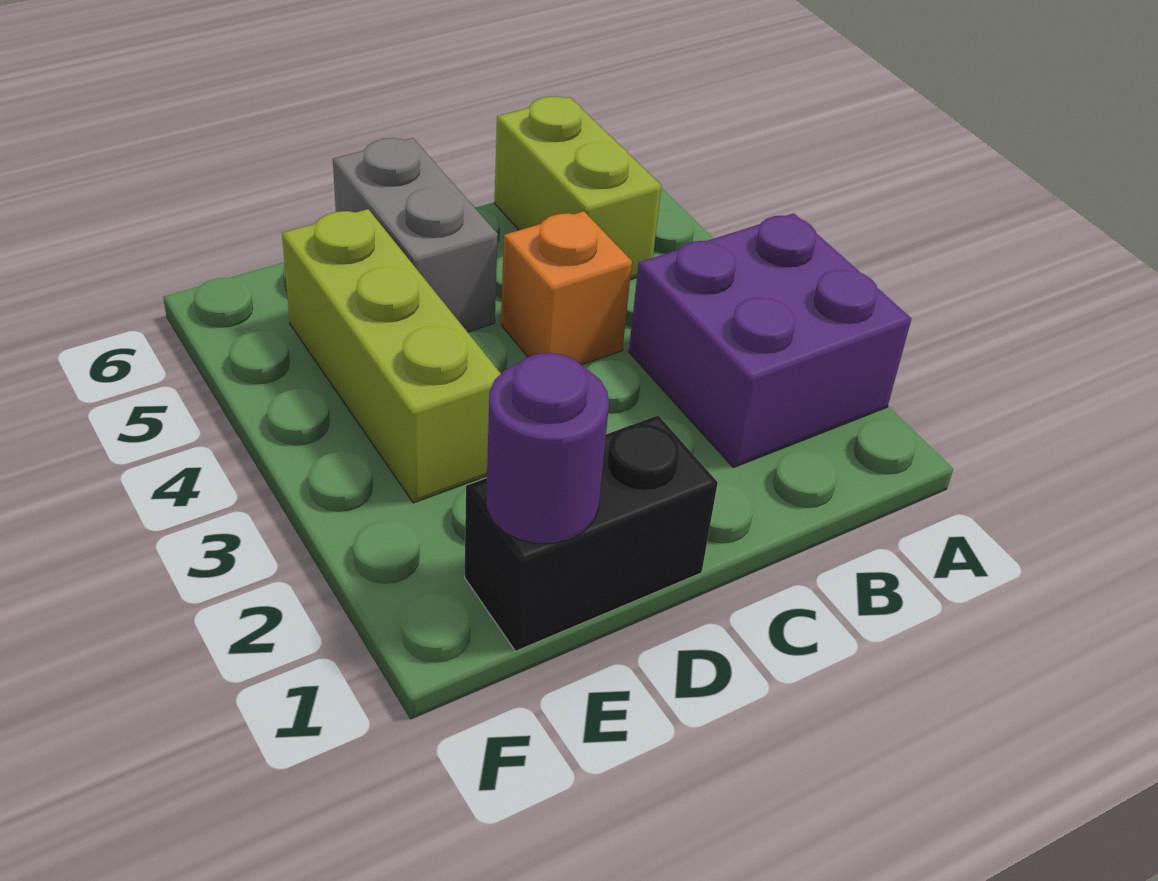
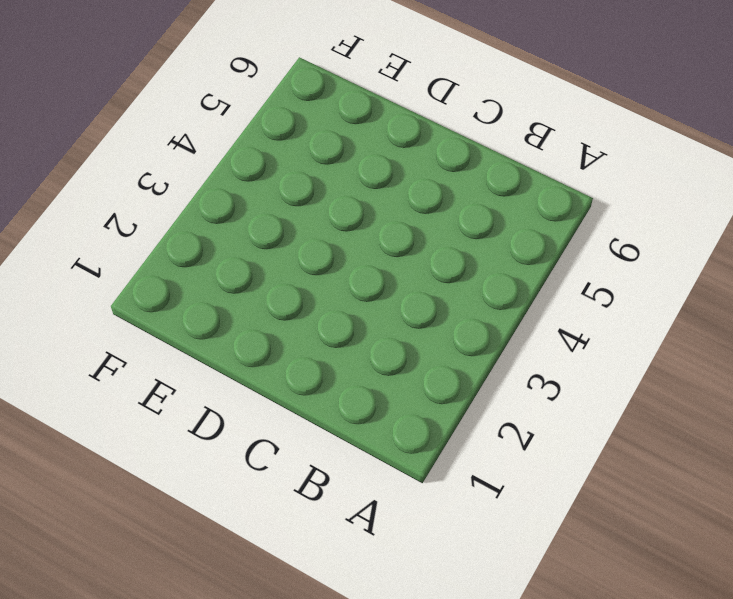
none -> purple 2x2 brick [629,213,911,468]
none -> lime 1x2 brick [495,96,662,280]

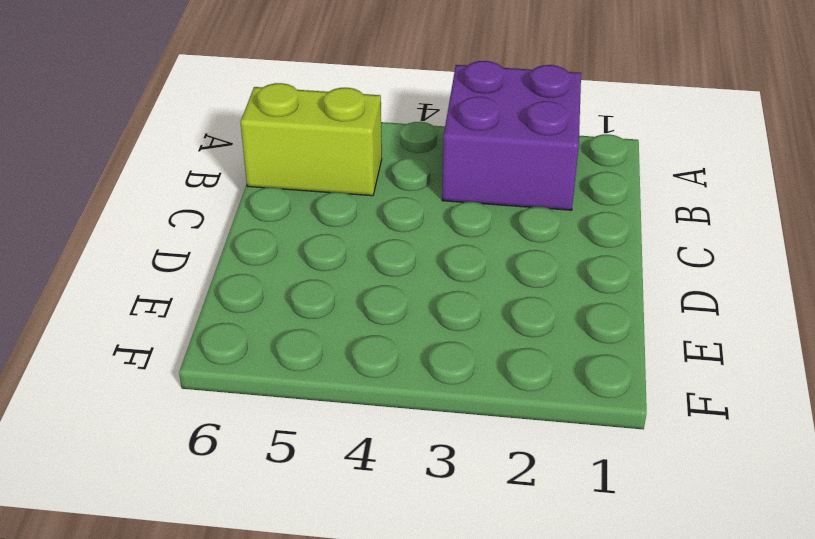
none -> orange 1x1 brick [501,211,632,365]
none -> black 1x2 brick [465,415,718,651]

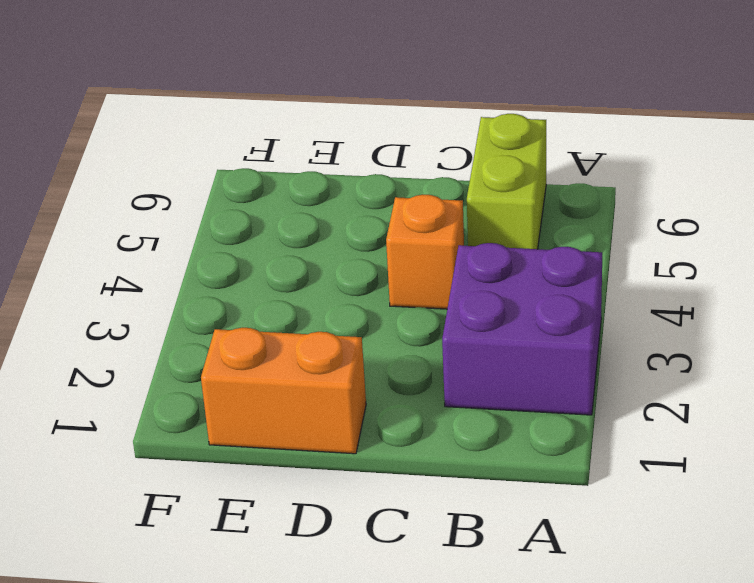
orange 1x2 brick [201,328,366,454] -> black 1x2 brick [465,415,718,651]
none -> grey 1x2 brick [333,138,498,332]
none -> lime 1x3 brick [282,209,501,503]

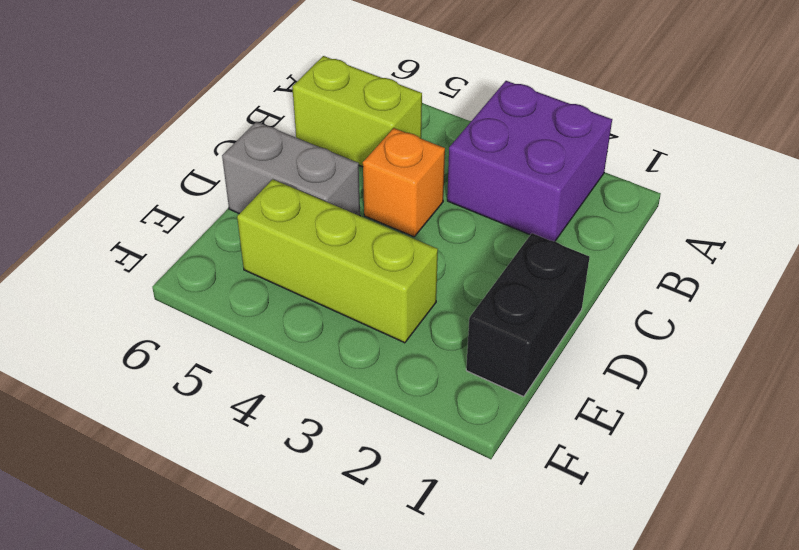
none -> purple 1x1 round brick [486,353,609,544]

